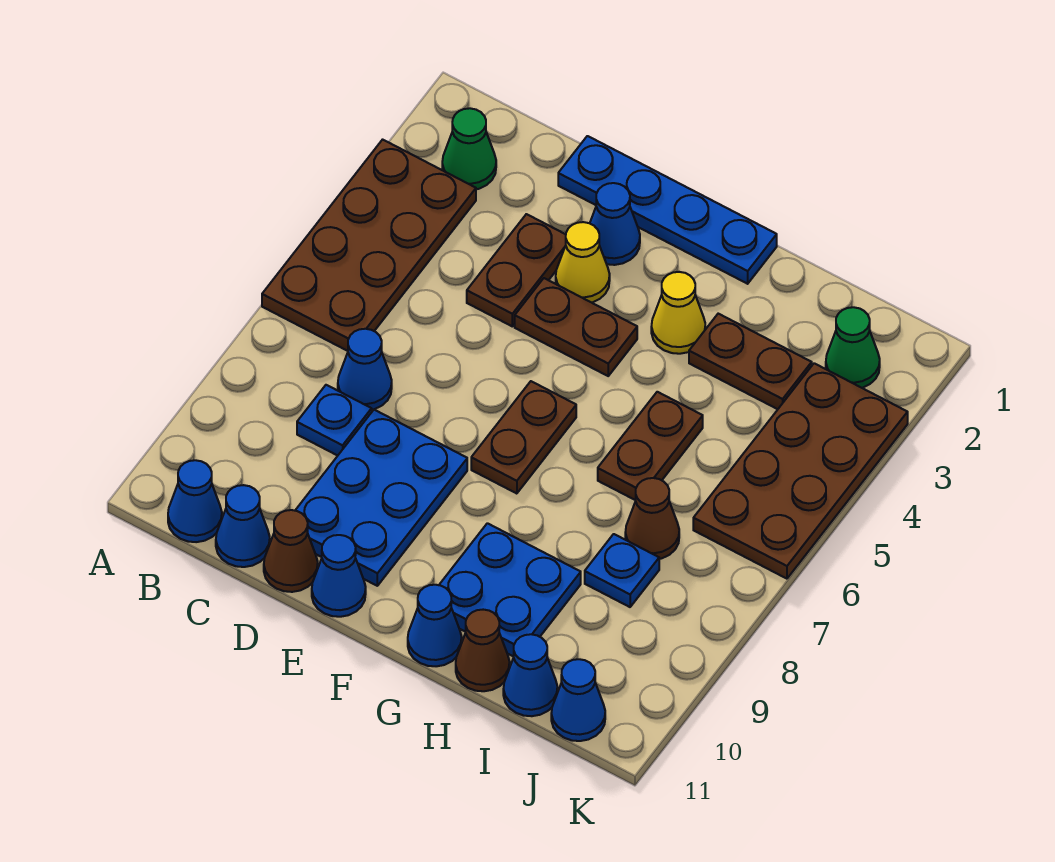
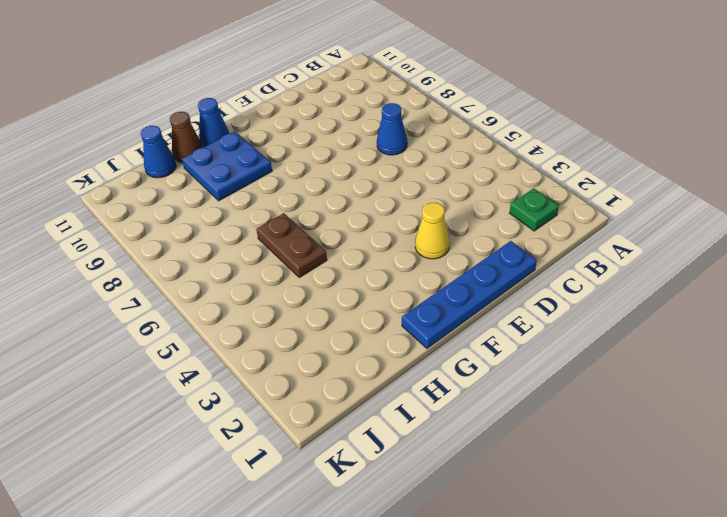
green 1x1 plate [510,188,559,231] -> green 1x1 cone [442,108,496,189]
none -> brown 2x4 plate [262,140,476,351]
none -> blue 1x1 cone [168,460,222,542]
none -> blue 1x1 plate [297,385,372,456]

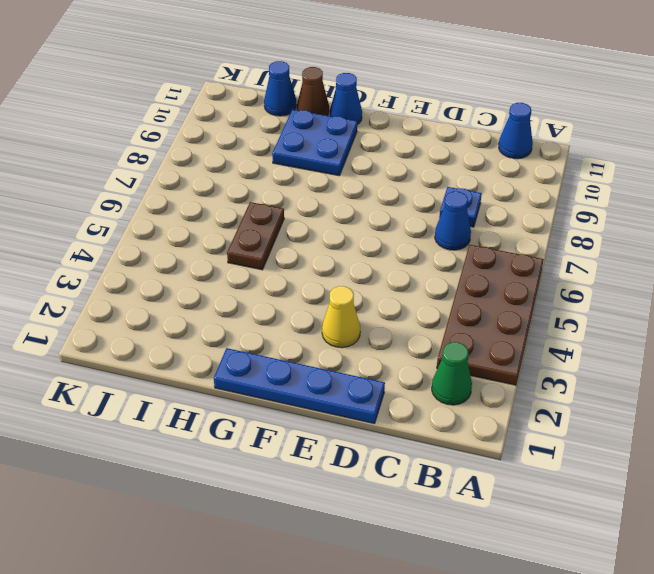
none -> blue 1x1 cone [216,485,270,567]
none -> brown 1x2 plate [467,214,566,326]
none -> blue 2x3 plate [295,410,467,586]

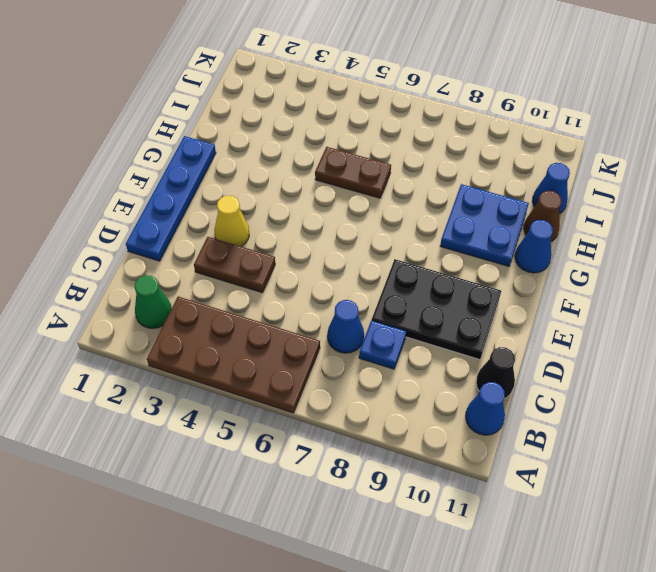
black 1x1 cone [476,347,515,398] -> blue 1x1 cone [216,485,270,567]
black 2x3 plate [372,259,501,360] -> blue 2x3 plate [295,410,467,586]
none -> brown 1x1 cone [264,510,318,592]
none -> blue 1x1 cone [590,183,640,265]
none -> brown 1x2 plate [515,278,637,376]

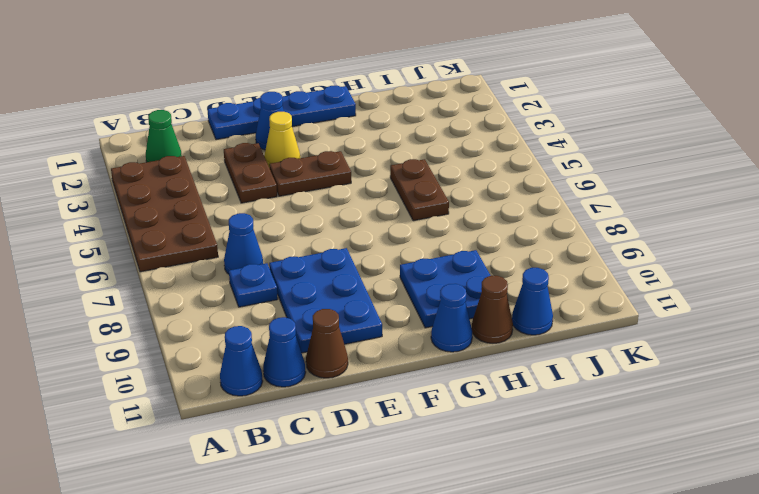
none -> blue 1x1 cone [312,535,366,617]
none -> brown 1x2 plate [471,381,576,494]
none -> yellow 1x1 cone [651,272,705,354]

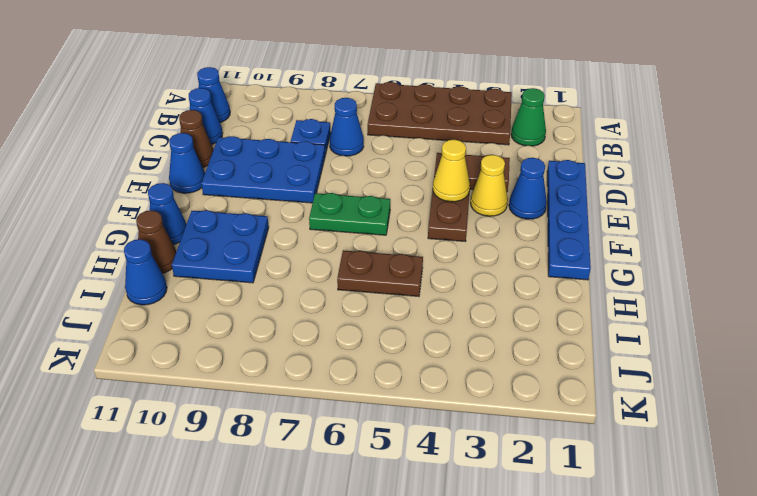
yellow 1x1 cone [433,140,470,202] -> yellow 1x1 cone moved to [651,272,705,354]
green 1x2 plate [309,193,390,235] -> brown 1x2 plate [471,381,576,494]
none -> brown 1x2 plate [689,314,812,409]
none -> brown 1x1 cone [625,478,679,559]
none -> blue 1x1 plate [585,534,659,607]

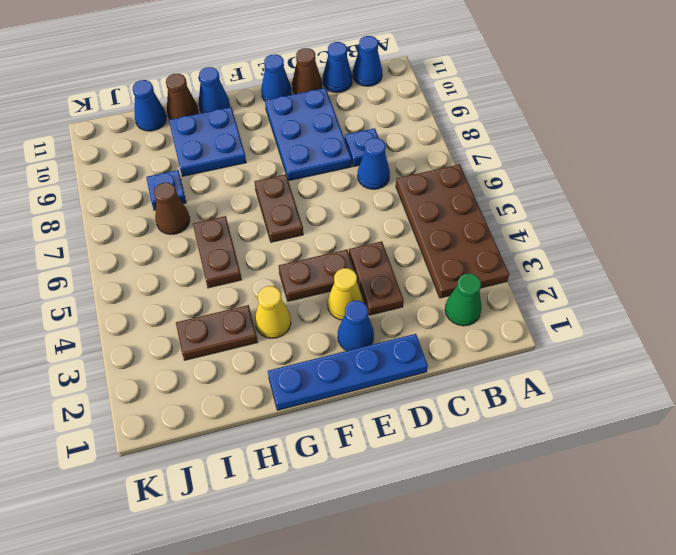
none -> green 1x1 cone [826,307,880,388]
none -> brown 2x4 plate [693,363,908,579]
none -> blue 1x1 cone [551,659,605,741]

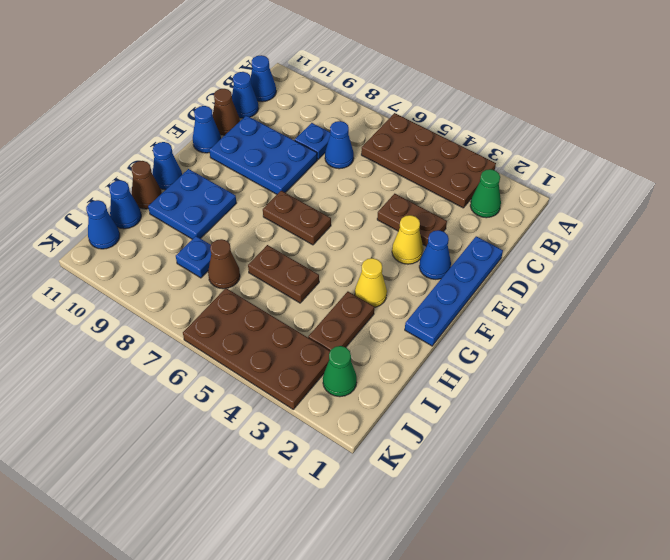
none -> brown 1x2 plate [515,278,637,376]

